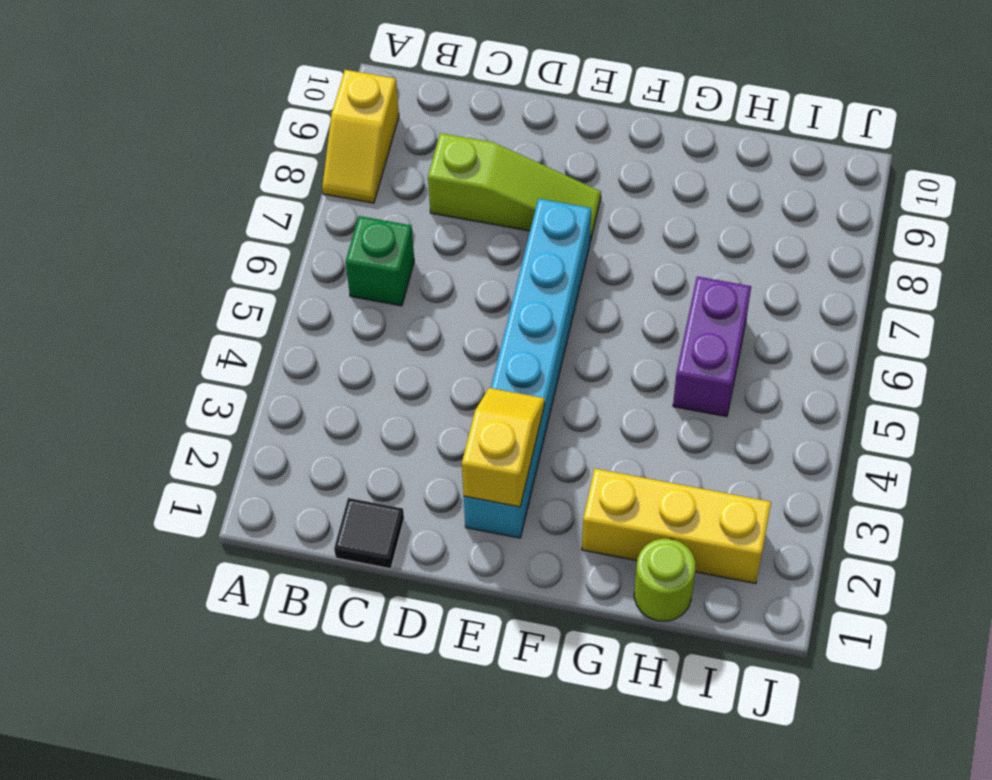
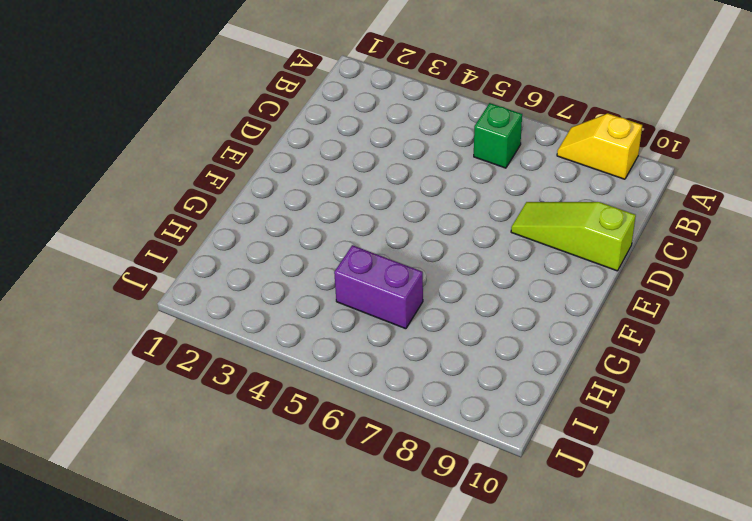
lime 1x3 slope [511,202,636,271] -> lime 1x3 slope turned to [428,133,601,241]
none -> black 1x1 tile [334,498,404,569]
none -> cyan 1x6 brick [464,199,591,538]

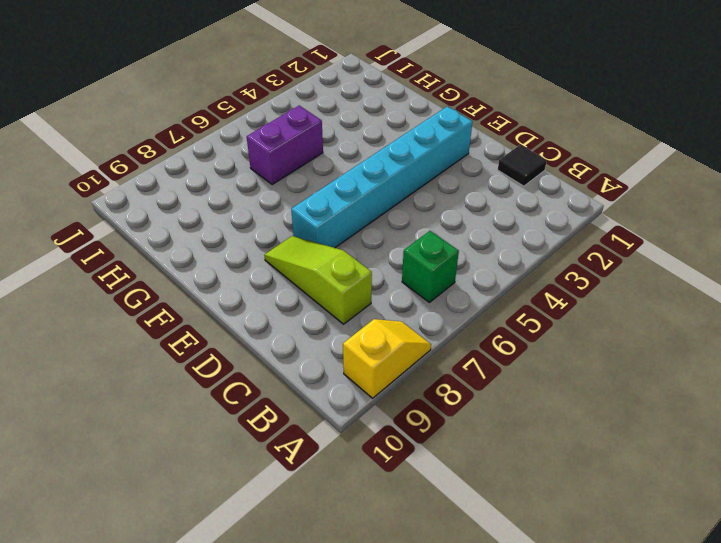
none -> yellow 1x3 brick [582,469,771,584]
none -> lime 1x1 round brick [634,539,695,621]

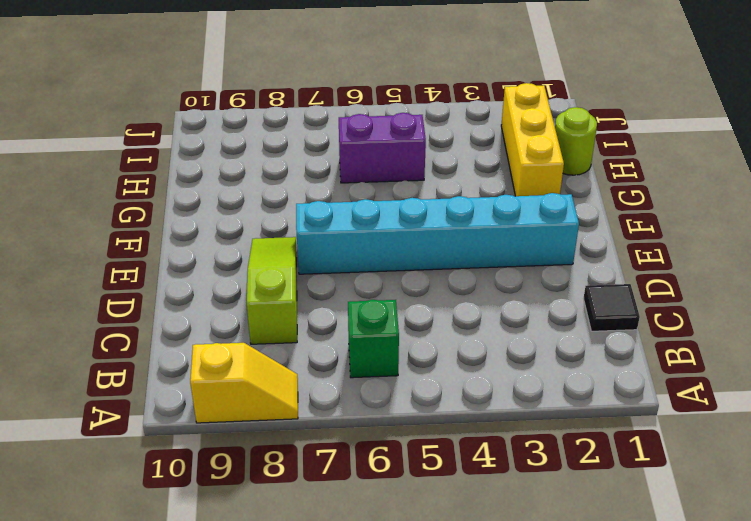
none -> yellow 1x2 slope [462,388,545,507]

